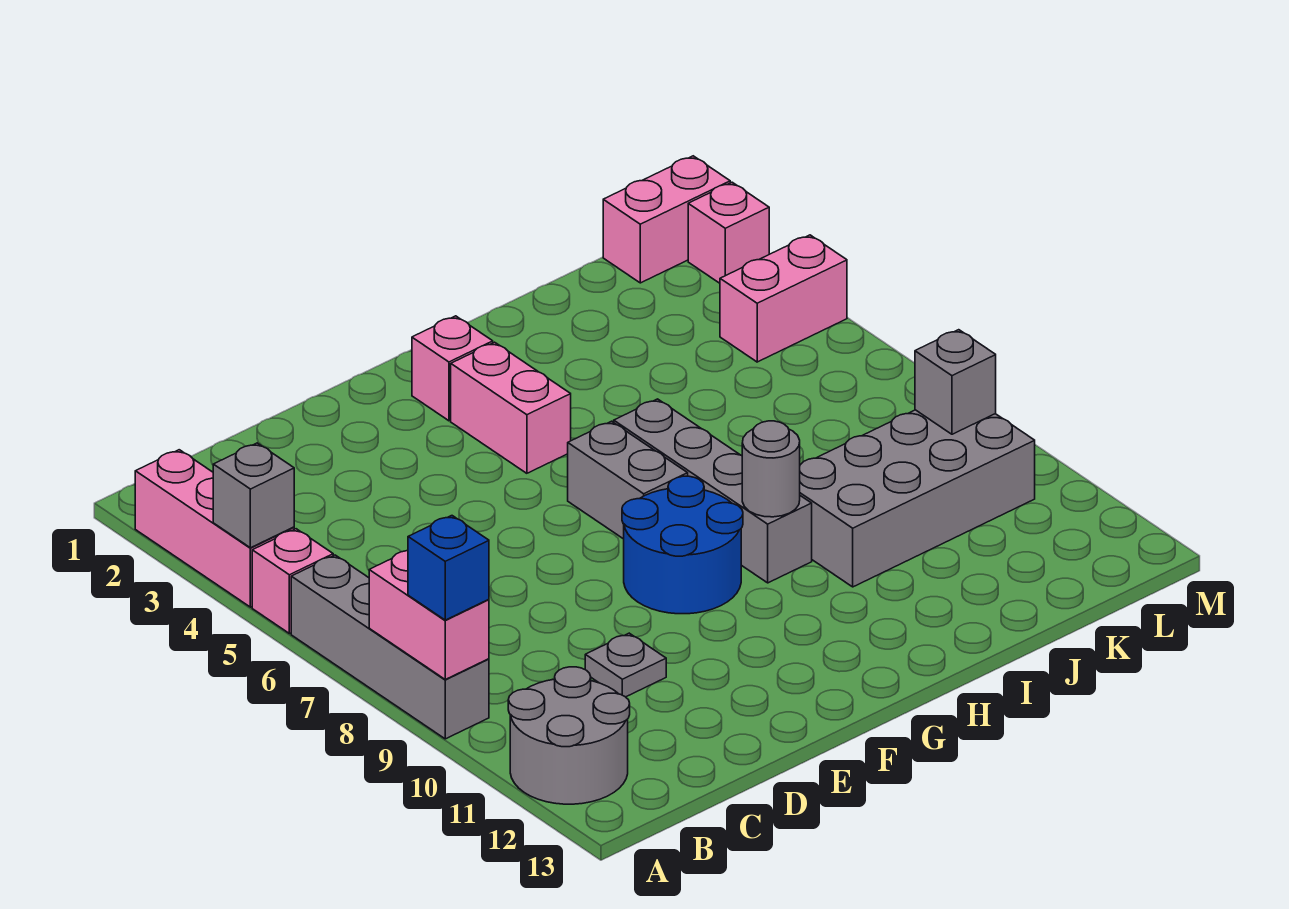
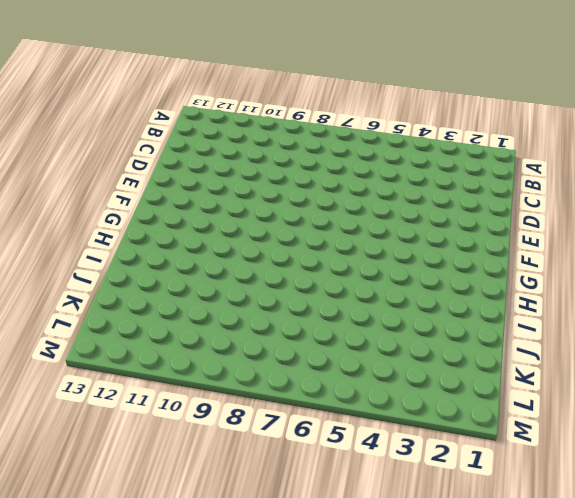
none -> pink 1x3 brick [135,450,294,607]
none -> pink 1x1 brick [252,529,333,634]
none -> grey 1x4 brick [291,555,489,739]

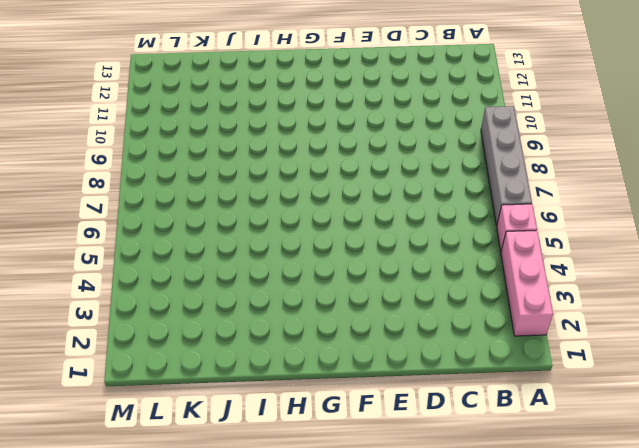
none -> grey 2x2 round brick [508,667,630,804]
none -> grey 1x1 plate [585,633,666,697]
none -> blue 2x2 round brick [622,476,743,614]

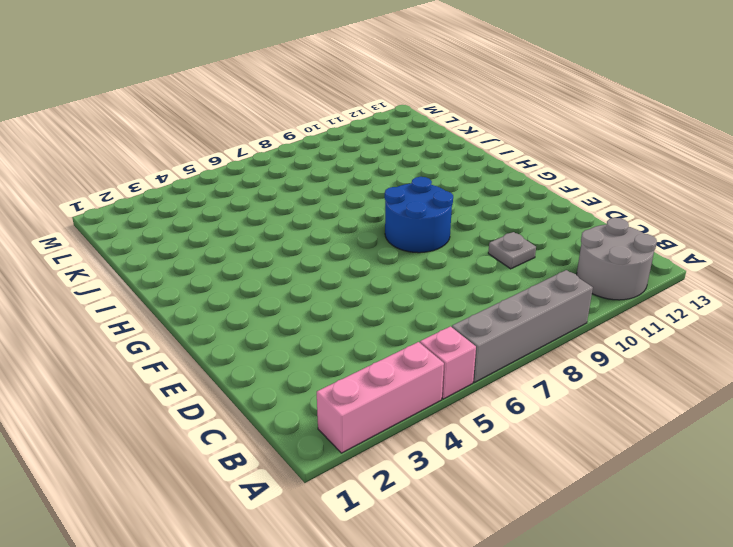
none -> pink 1x1 brick [412,316,493,421]
none -> pink 1x2 brick [451,342,571,473]
none -> grey 1x2 brick [568,421,688,539]

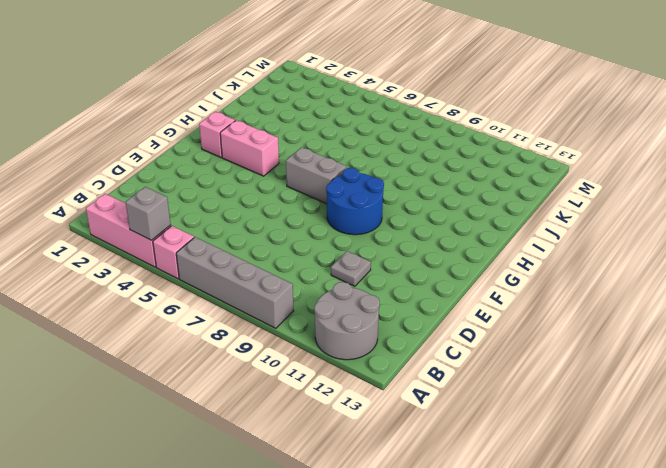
none -> grey 1x4 brick [614,399,812,583]
none -> grey 2x4 brick [800,410,1035,587]
none -> pink 1x2 brick [603,156,730,283]

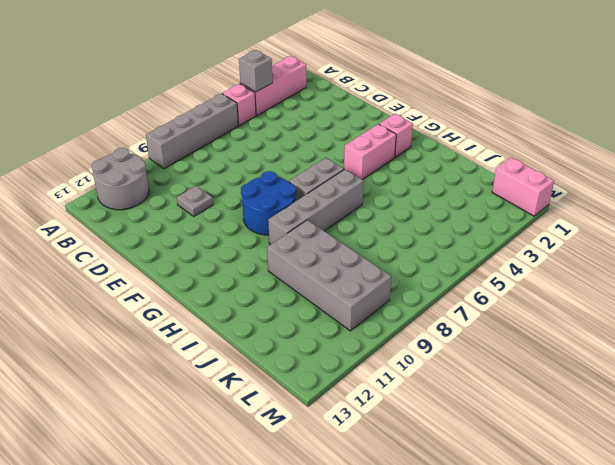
none -> pink 1x2 brick [720,235,847,362]
none -> pink 1x1 brick [688,182,769,283]
none -> pink 1x2 brick [369,551,489,679]

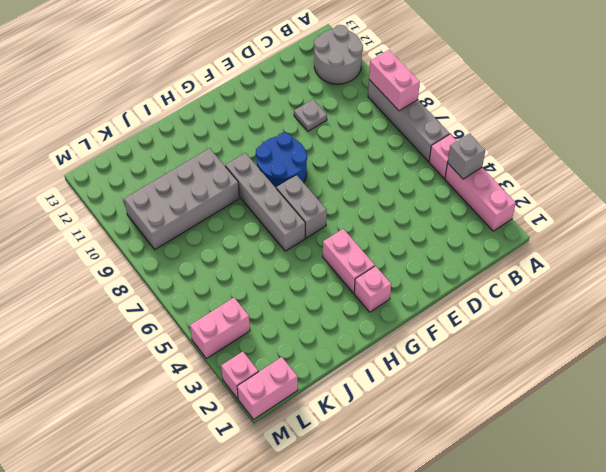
none -> grey 1x1 round brick [742,421,800,517]
none -> grey 1x1 brick [915,330,996,434]
none -> blue 1x1 brick [408,516,489,620]

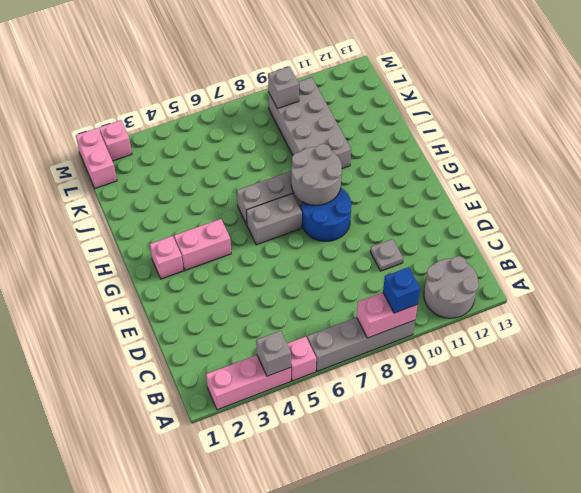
grey 2x2 round brick [291,144,342,205] -> grey 1x1 round brick [742,421,800,517]
none -> pink 1x2 brick [720,235,847,362]

